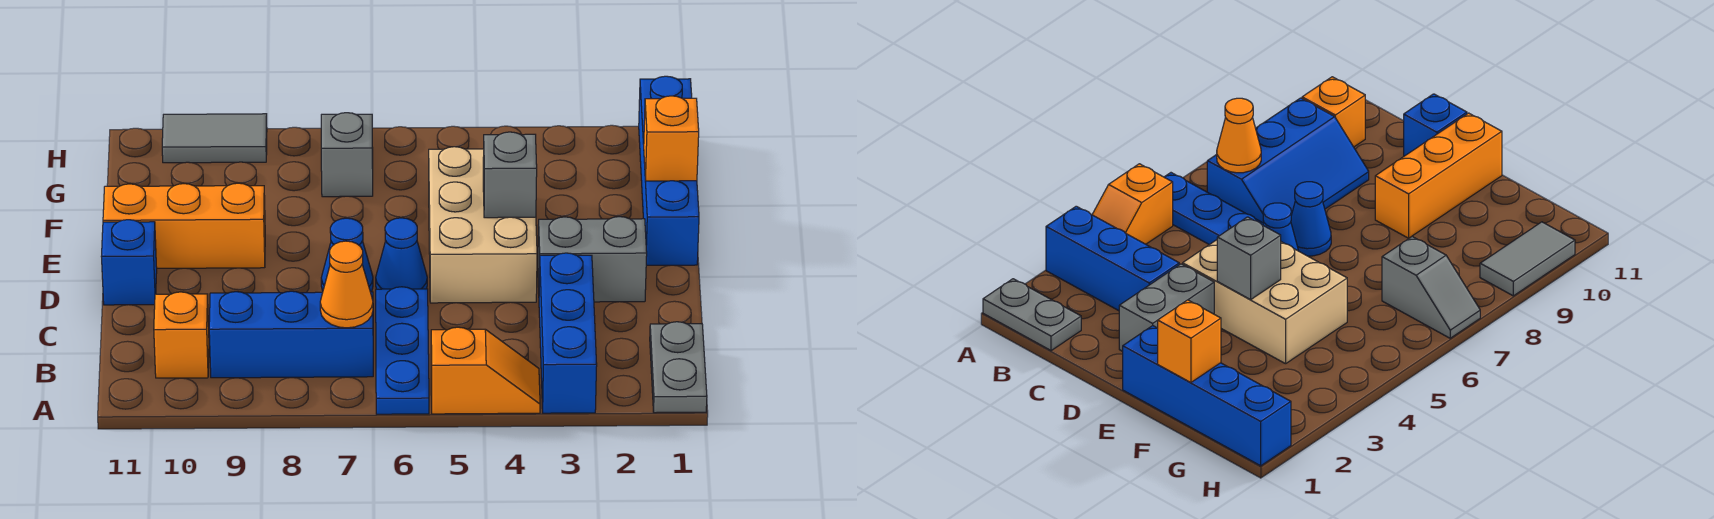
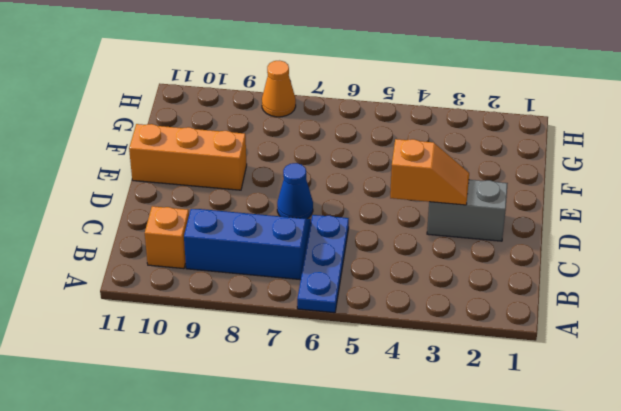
orange 1x2 slope [390,139,469,205] -> orange 1x2 slope moved to [431,327,540,414]
orange 1x1 cone [262,61,296,117] -> orange 1x1 cone moved to [320,241,373,328]
none -> grey 1x2 plate [650,322,707,413]
none -> blue 1x3 brick [539,253,597,413]
none -> tan 2x3 brick [429,147,537,303]

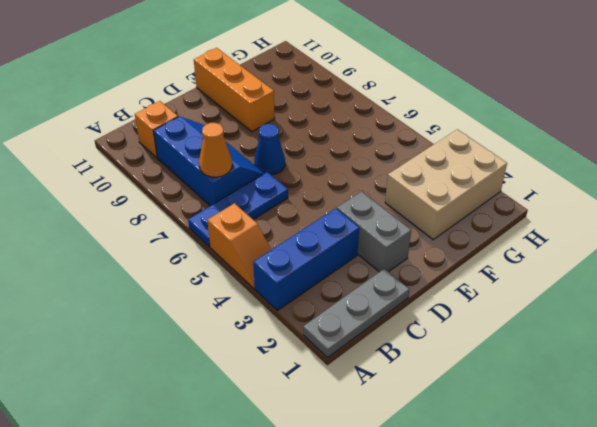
grey 1x3 plate [303,268,409,357] -> grey 1x2 plate [650,322,707,413]
tan 2x3 brick [385,129,507,240] -> tan 2x3 brick moved to [429,147,537,303]
none -> blue 1x1 cone [376,218,427,289]
none -> blue 1x1 brick [101,220,157,305]
none -> blue 1x4 brick [639,76,699,265]

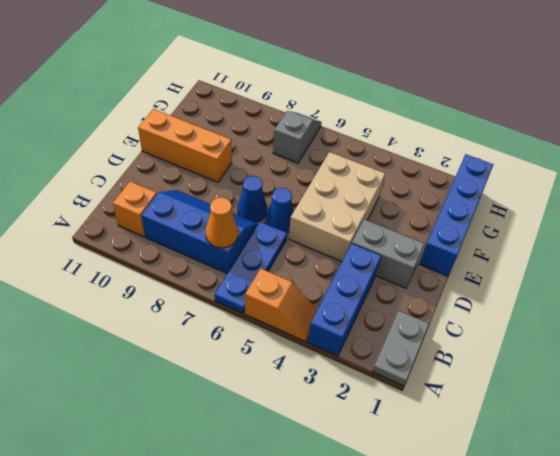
none -> blue 1x1 brick [101,220,157,305]
none -> grey 1x2 tile [162,114,267,163]
none -> grey 1x1 brick [483,132,537,218]

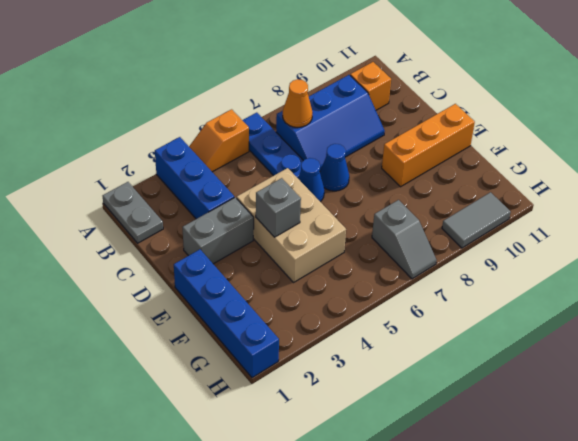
none -> blue 1x1 brick [101,220,157,305]
none -> orange 1x1 brick [644,96,699,181]

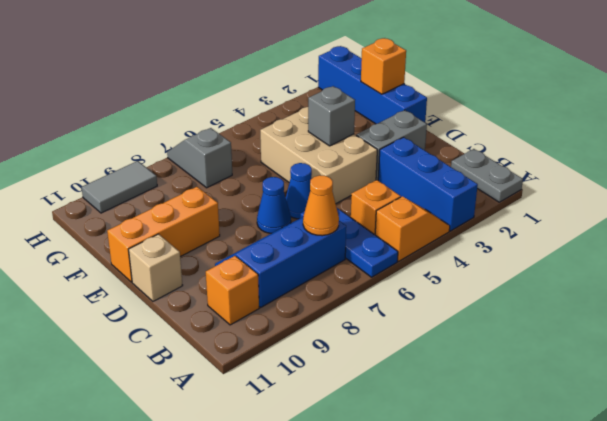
orange 1x1 brick [351,180,401,235] -> none
tan 1x1 brick [129,234,183,301] -> blue 1x1 brick [101,220,157,305]

